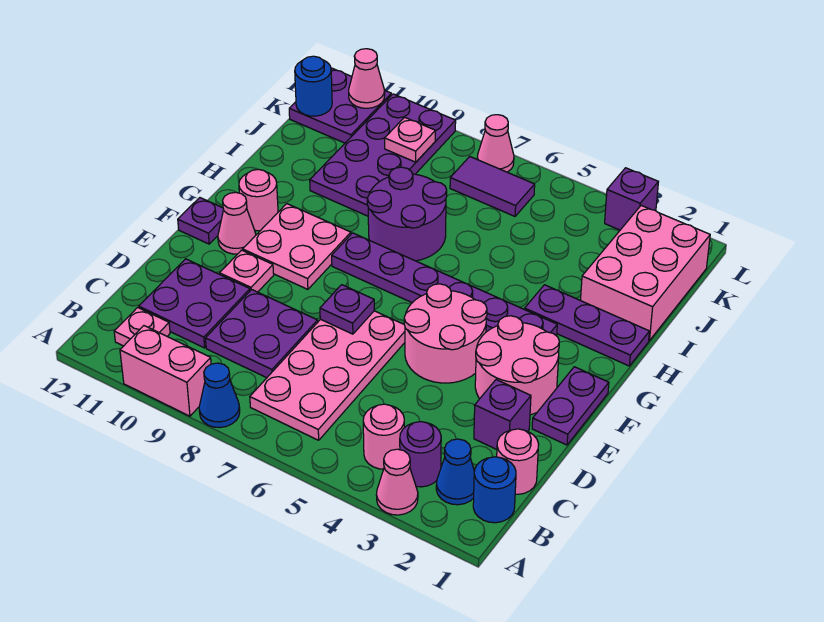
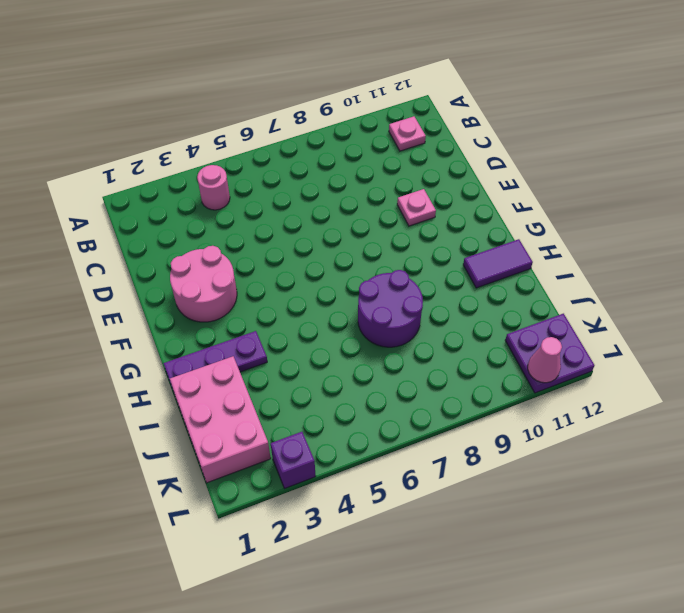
purple 1x2 tile [463,239,533,288] -> purple 1x2 tile moved to [450,157,535,216]
none -> pink 1x1 cone [376,449,418,515]
none -> blue 1x1 cone [199,363,240,428]
none -> pink 1x2 brick [120,326,211,416]
none -> blue 1x1 round brick [473,457,516,523]

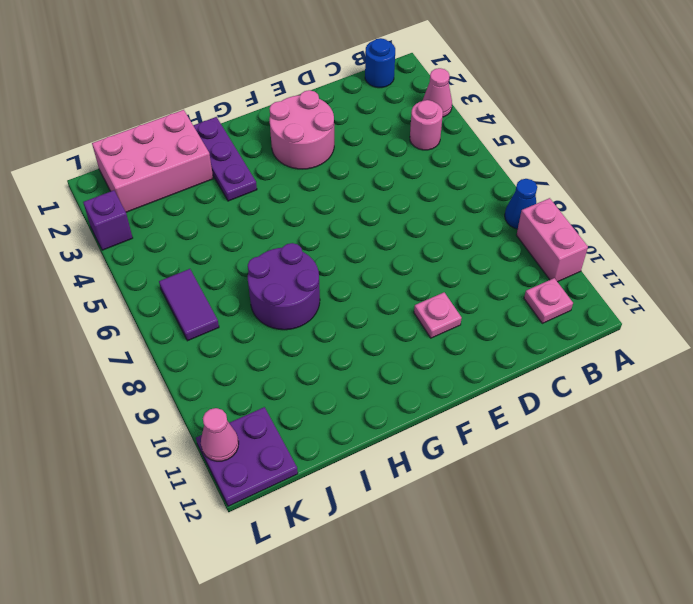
none -> blue 1x1 cone [436,439,474,505]
none -> purple 1x1 round brick [400,422,441,487]
none -> pink 2x4 plate [250,311,405,440]
none -> pink 1x1 round brick [497,429,539,494]

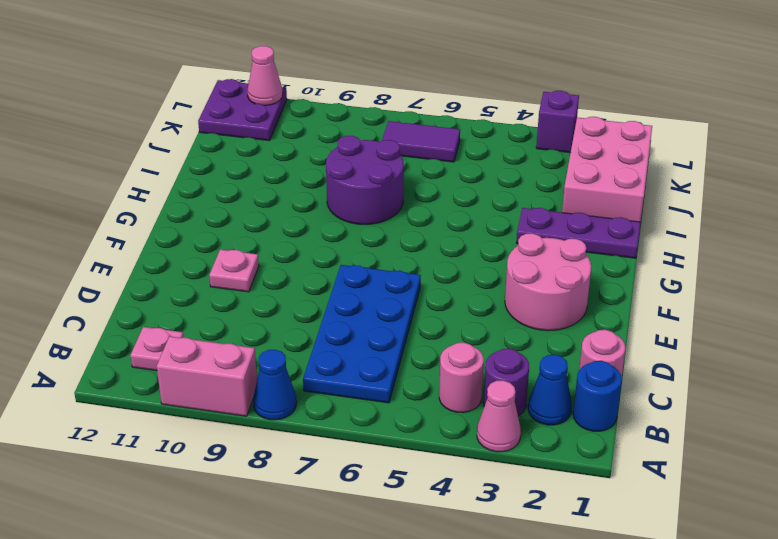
blue 2x4 plate [303,265,421,403] -> pink 2x4 plate [250,311,405,440]
none -> purple 2x2 plate [205,290,318,378]
none -> purple 2x2 plate [139,259,250,348]
none -> purple 1x1 brick [474,380,531,449]
none -> purple 1x2 plate [532,367,609,445]

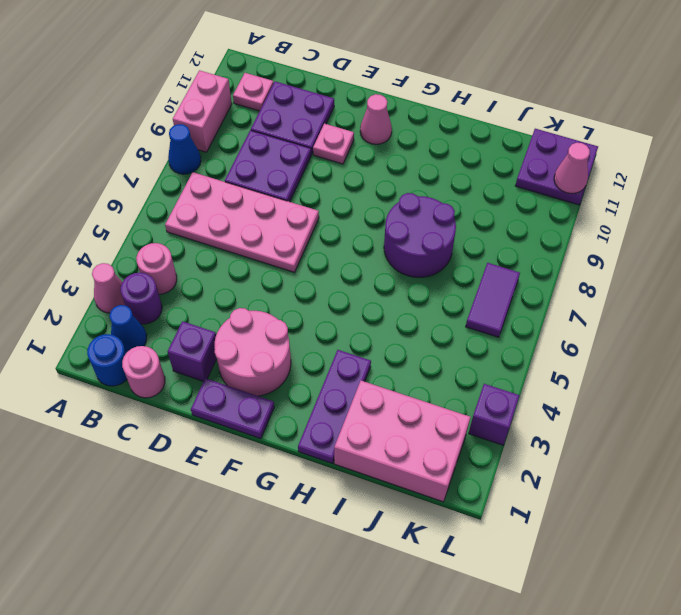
none -> pink 2x2 round brick [404,284,487,383]
none -> pink 2x2 plate [243,204,351,289]
none -> purple 1x1 plate [178,198,224,244]
none -> purple 1x6 plate [332,233,557,336]

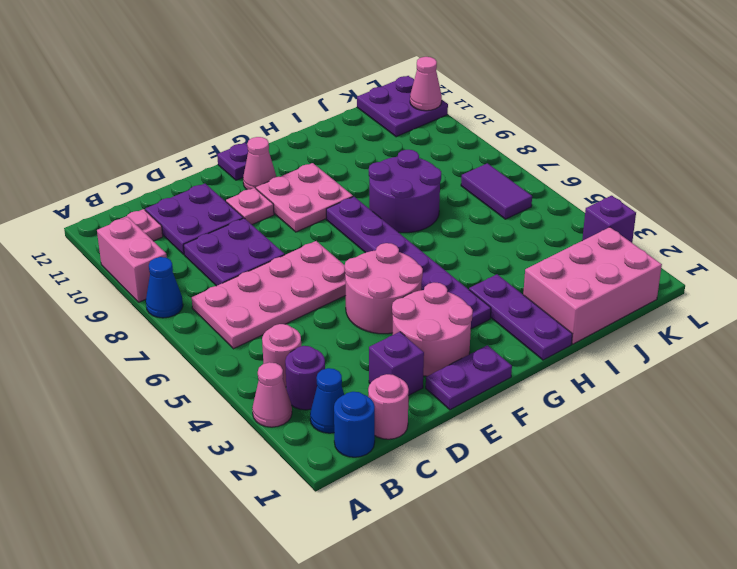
none -> pink 1x1 round brick [239,169,278,231]
none -> purple 2x4 plate [310,94,456,216]
none -> pink 1x1 cone [477,115,514,172]
none -> purple 1x1 plate [320,285,374,334]

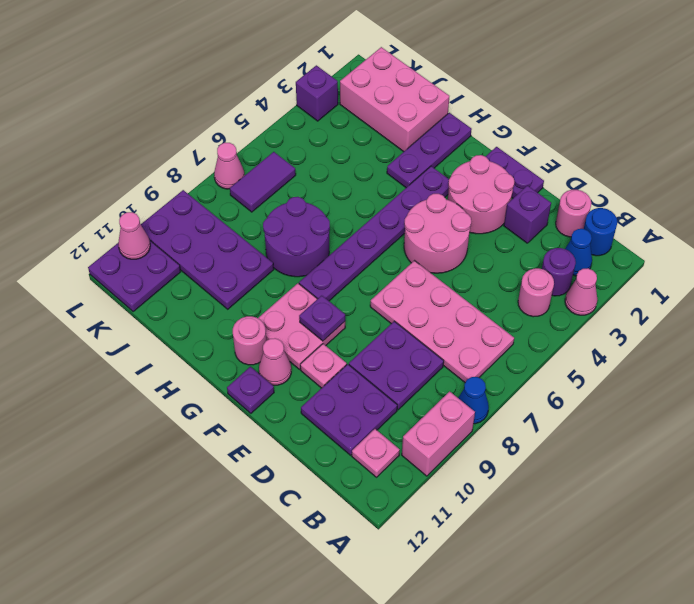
purple 1x1 plate [299,296,345,341] -> purple 1x1 plate moved to [320,285,374,334]
none -> pink 1x1 plate [385,117,435,162]
none -> blue 1x1 round brick [295,56,332,116]

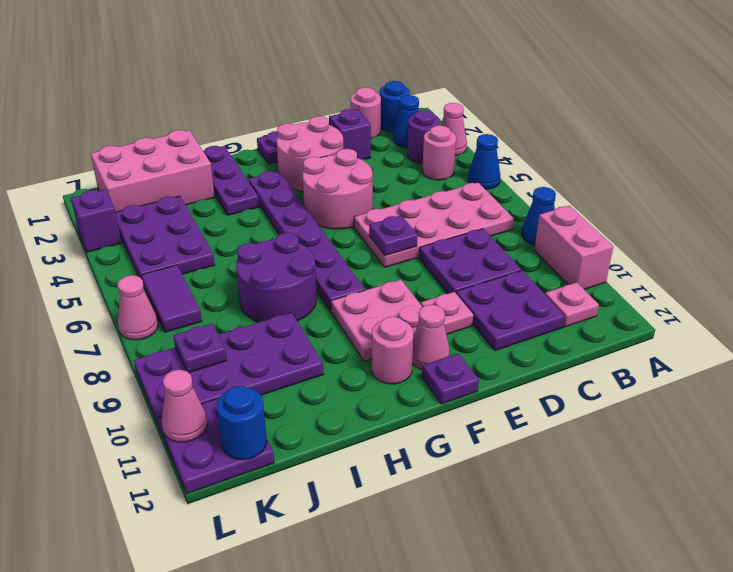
blue 1x1 cone [468,134,500,189] -> none
purple 2x3 plate [115,196,215,279] -> none
purple 1x1 plate [173,324,227,373] -> pink 1x1 plate [385,117,435,162]

